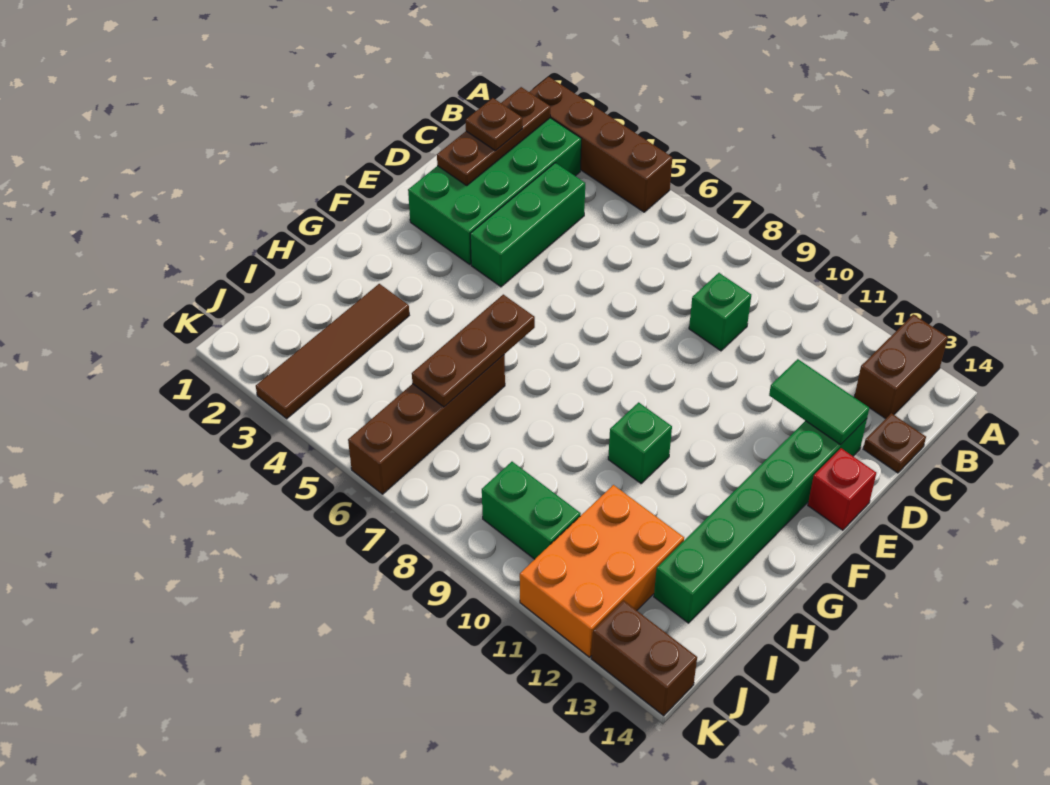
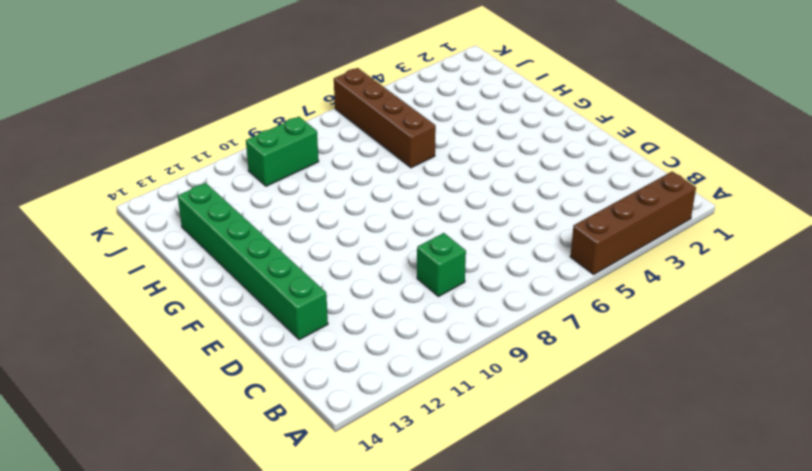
none -> brown 1x2 brick [854,314,948,419]
none -> green 2x4 brick [408,118,581,265]
none -> green 1x3 brick [470,163,585,287]

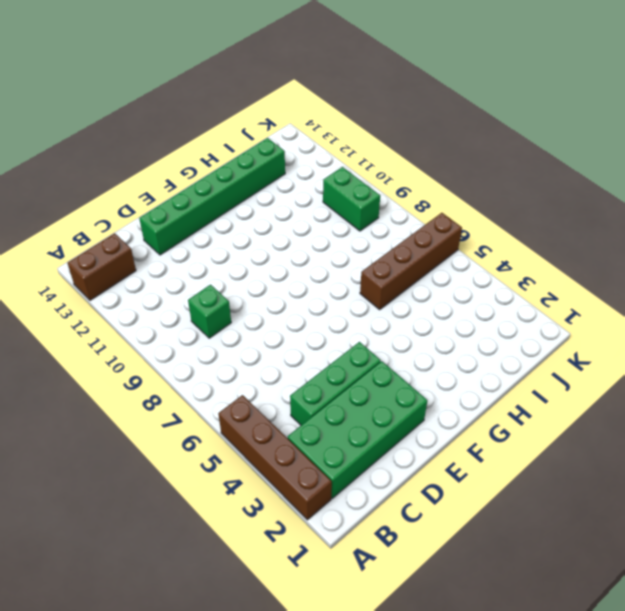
none -> brown 1x1 plate [863,413,926,473]
none -> red 1x1 brick [808,448,876,530]
none -> green 1x1 brick [608,402,672,483]

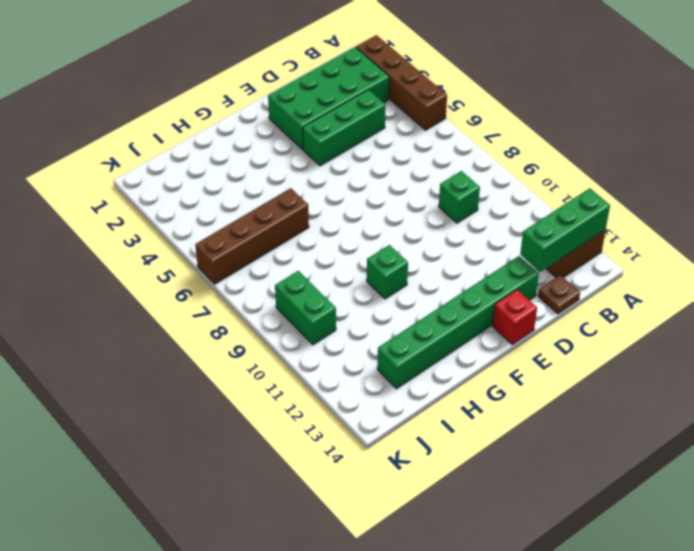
green 1x3 brick [520,188,610,272] -> none
none -> brown 1x4 tile [256,284,409,419]
none -> orange 2x3 brick [520,485,684,657]
none -> brown 1x2 brick [591,601,697,716]

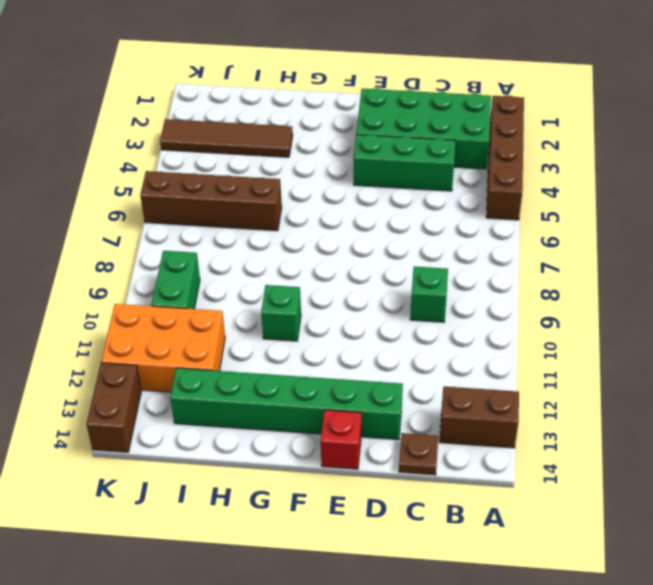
none -> brown 1x3 plate [437,87,551,185]
none -> green 1x2 tile [769,359,869,445]
none -> brown 1x3 plate [412,295,535,407]

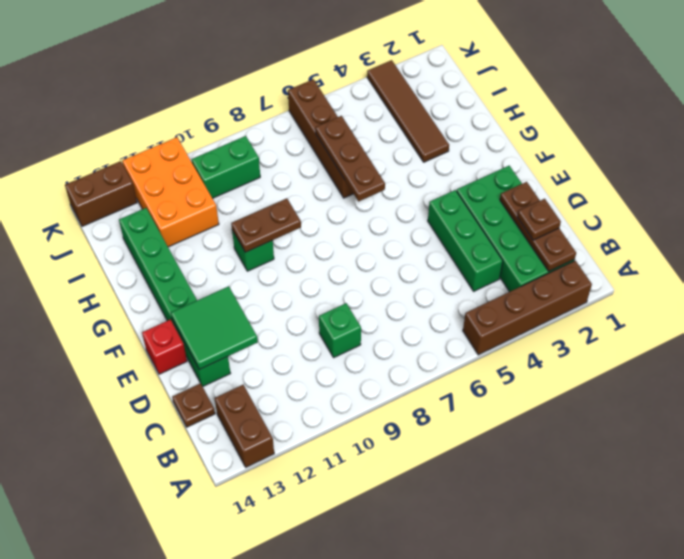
green 2x2 tile [171,286,258,370] -> green 1x2 tile [769,359,869,445]
brown 1x2 plate [231,198,301,252] -> none

